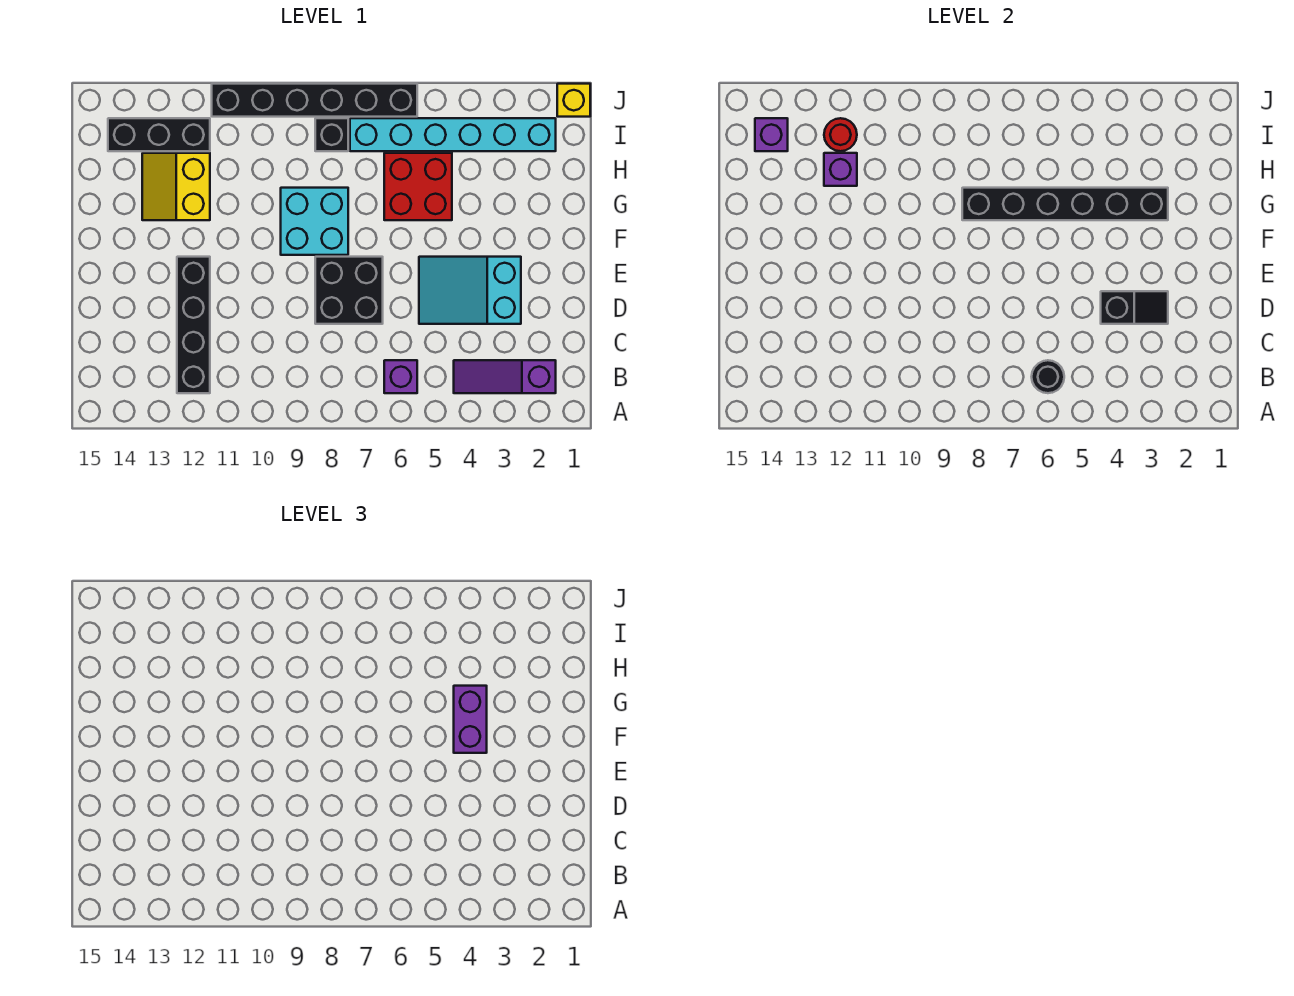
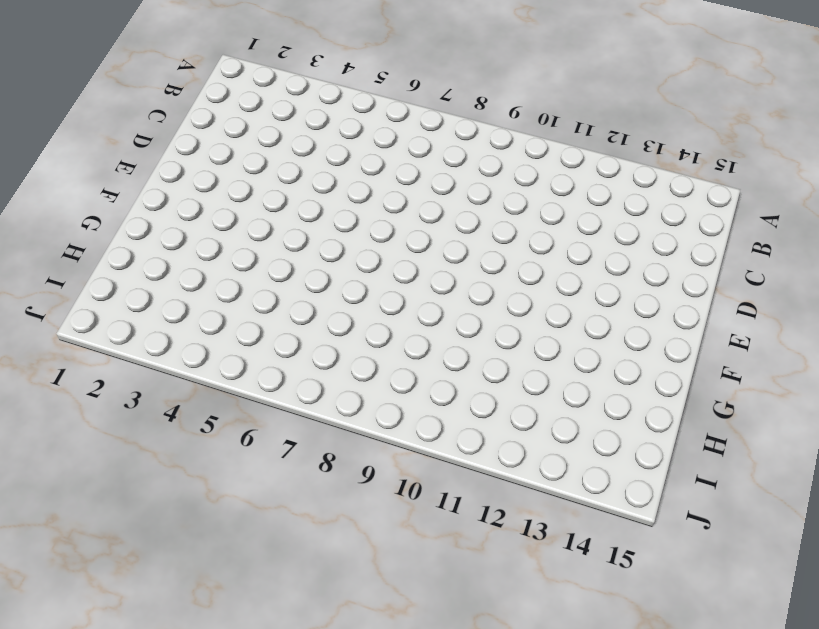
none -> purple 1x3 slope [454,360,556,393]
none -> purple 1x1 brick [384,360,417,393]
none -> black 1x4 brick [177,257,210,393]

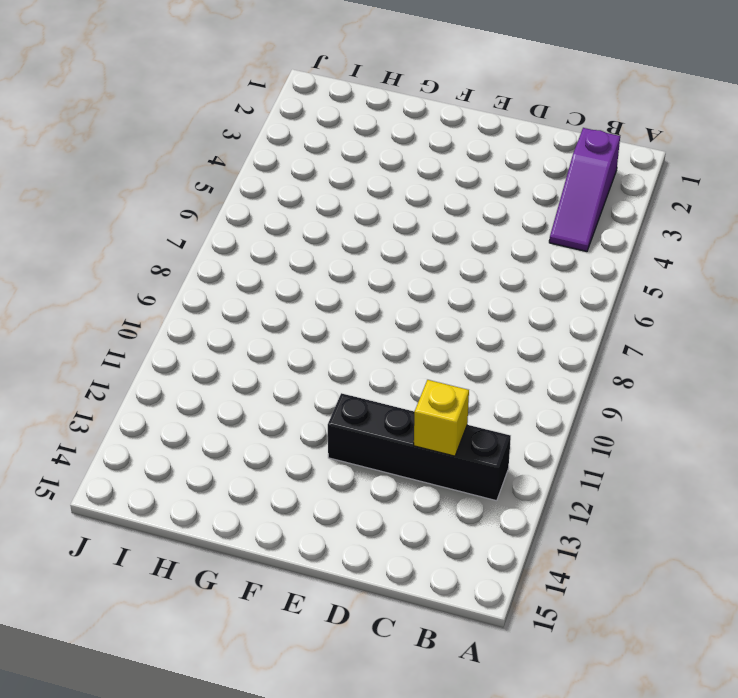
yellow 1x1 brick [414,380,469,456] -> yellow 1x1 brick moved to [557,84,590,117]
none -> purple 1x1 brick [384,360,417,393]
none -> cyan 2x3 slope [419,257,521,324]
none -> black 2x2 brick [315,257,383,324]

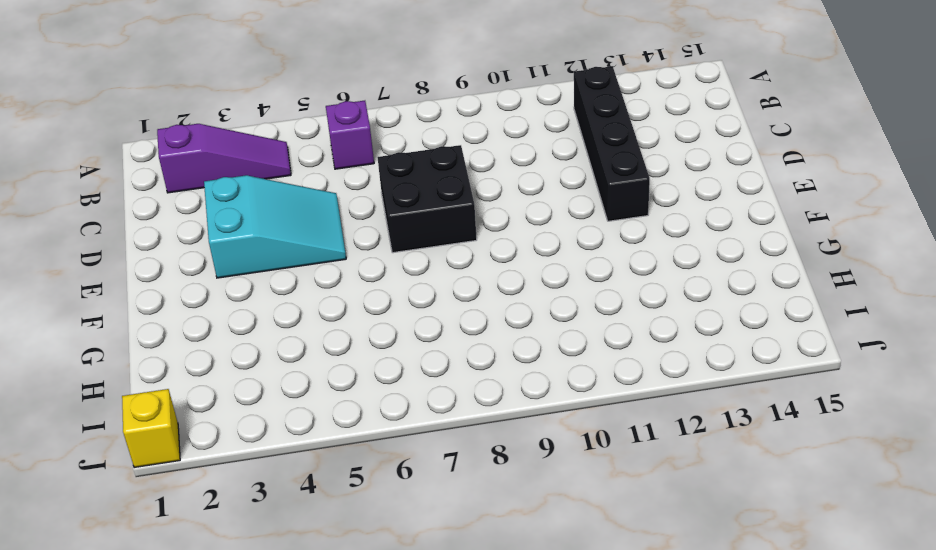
none -> cyan 2x2 brick [281,188,348,255]
none -> red 2x2 brick [384,153,452,220]
none -> yellow 2x2 slope [142,153,210,220]

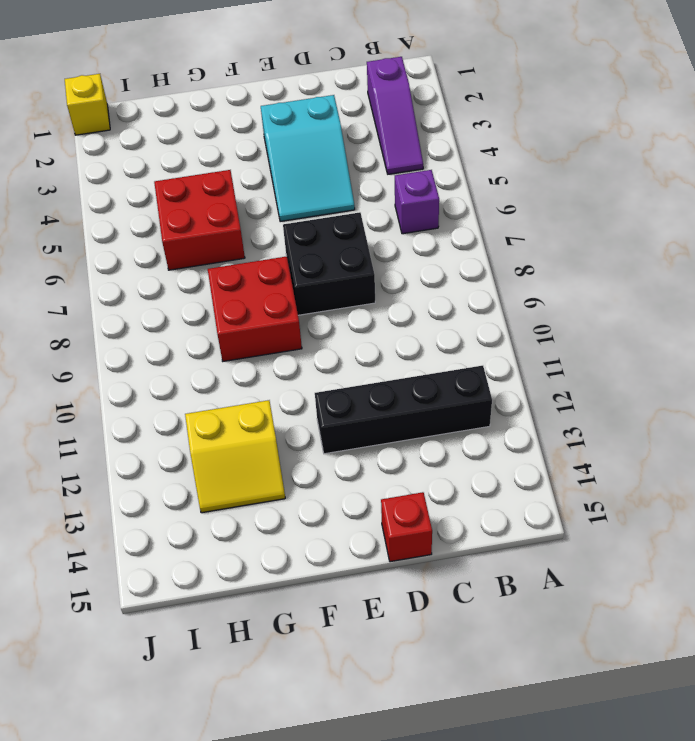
red 1x1 brick [381,492,432,562] -> none
red 2x2 brick [208,256,302,361] -> cyan 2x2 brick [281,188,348,255]
none -> cyan 1x6 brick [350,118,556,151]
none -> black 1x1 brick [315,118,348,151]
none -> black 1x3 brick [108,118,210,151]

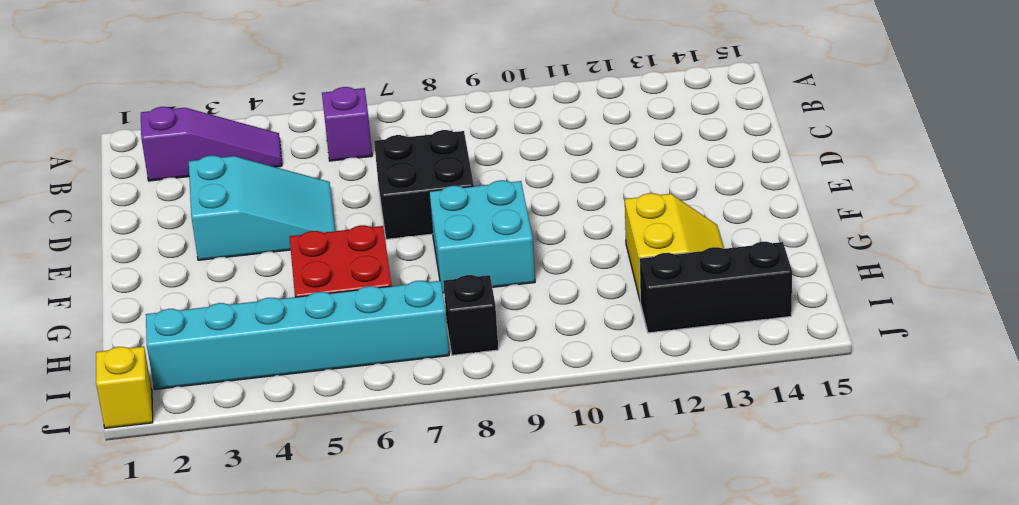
none -> black 1x4 brick [177,257,210,393]
none -> black 1x6 brick [212,84,417,117]
none -> black 1x1 round brick [1032,360,1064,393]

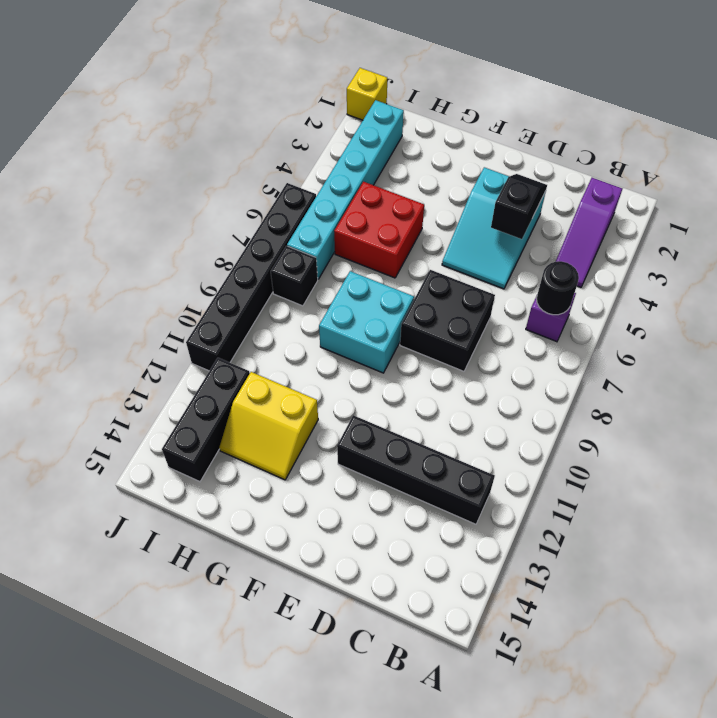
none -> black 1x6 brick [962,188,1168,220]
none -> purple 1x1 brick [824,153,857,186]
none -> red 1x1 round brick [824,118,857,151]

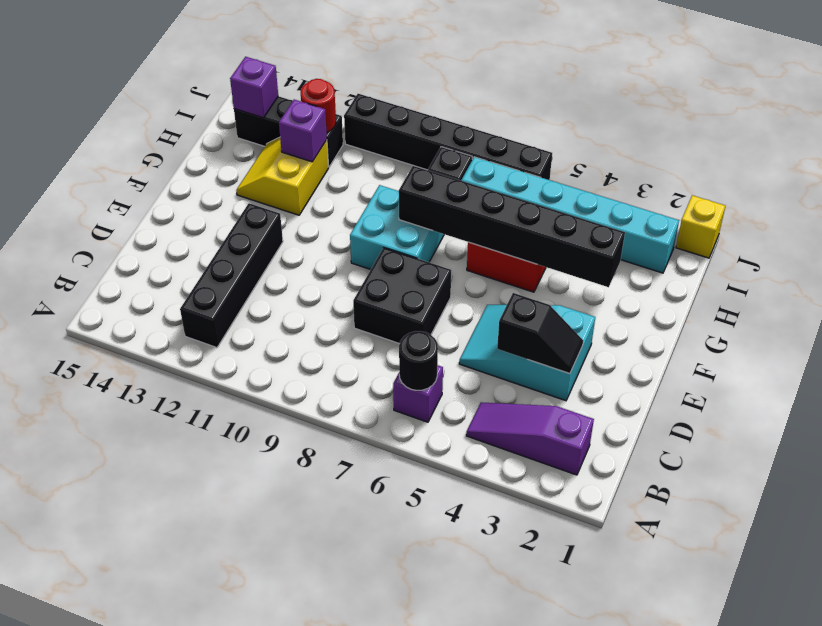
none -> purple 1x2 brick [454,686,487,753]

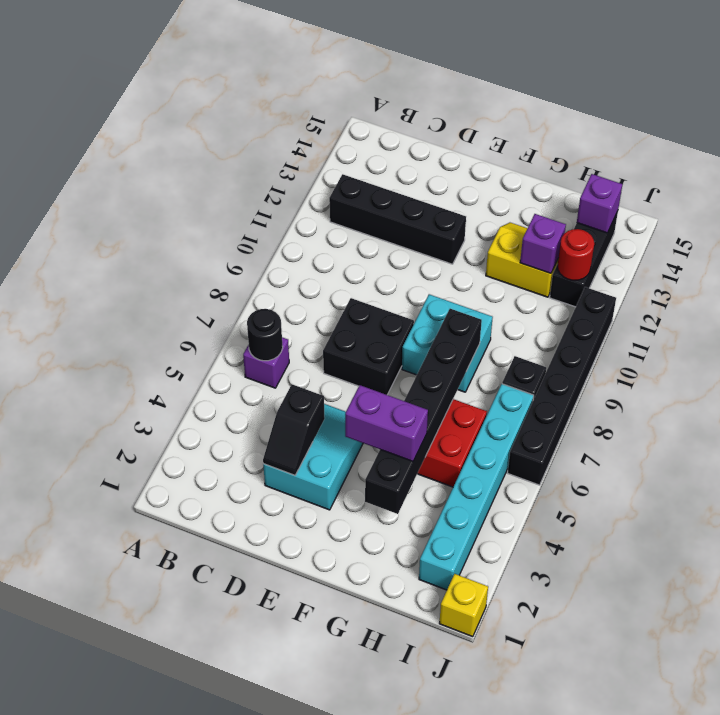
none -> purple 1x3 slope [454,360,556,393]

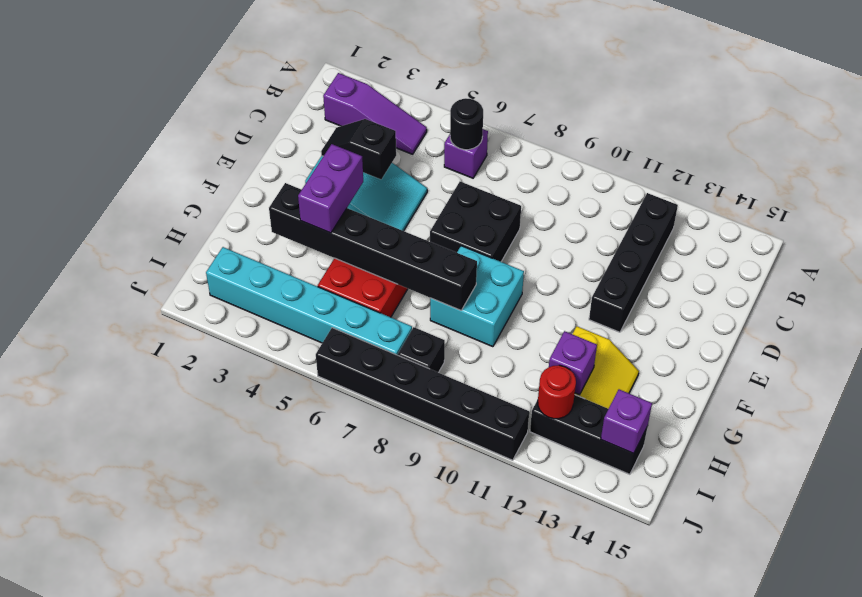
none -> yellow 1x1 brick [557,84,590,117]

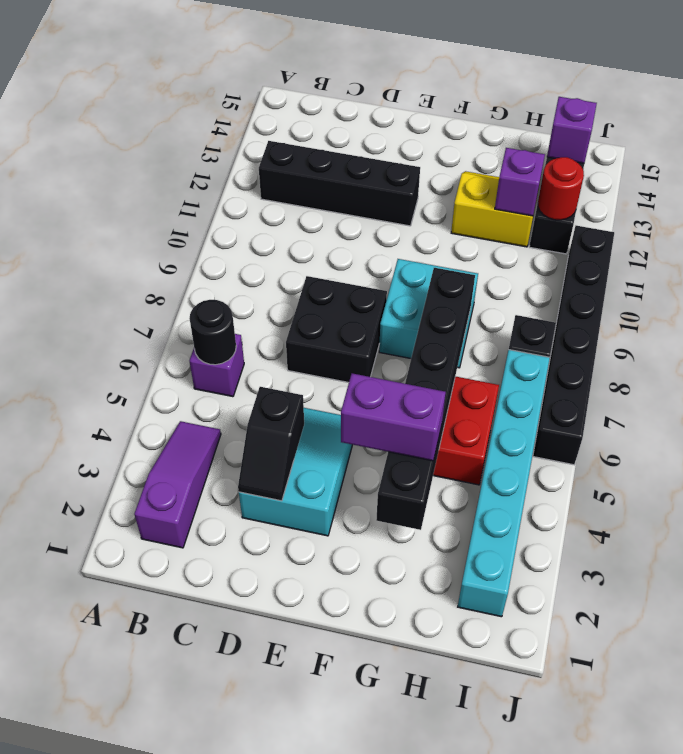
none -> yellow 1x1 brick [557,84,590,117]

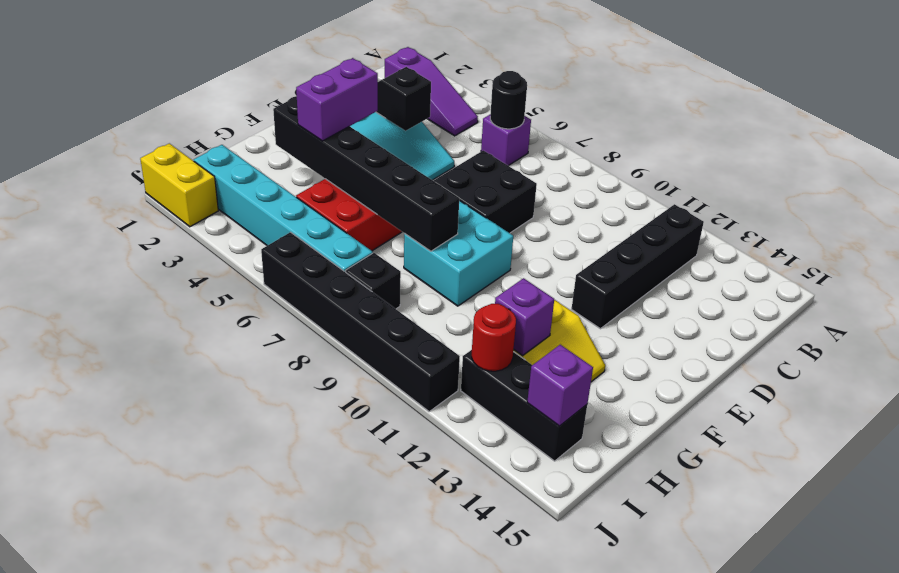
yellow 1x2 brick [140,143,218,227] -> yellow 1x1 brick [557,84,590,117]

